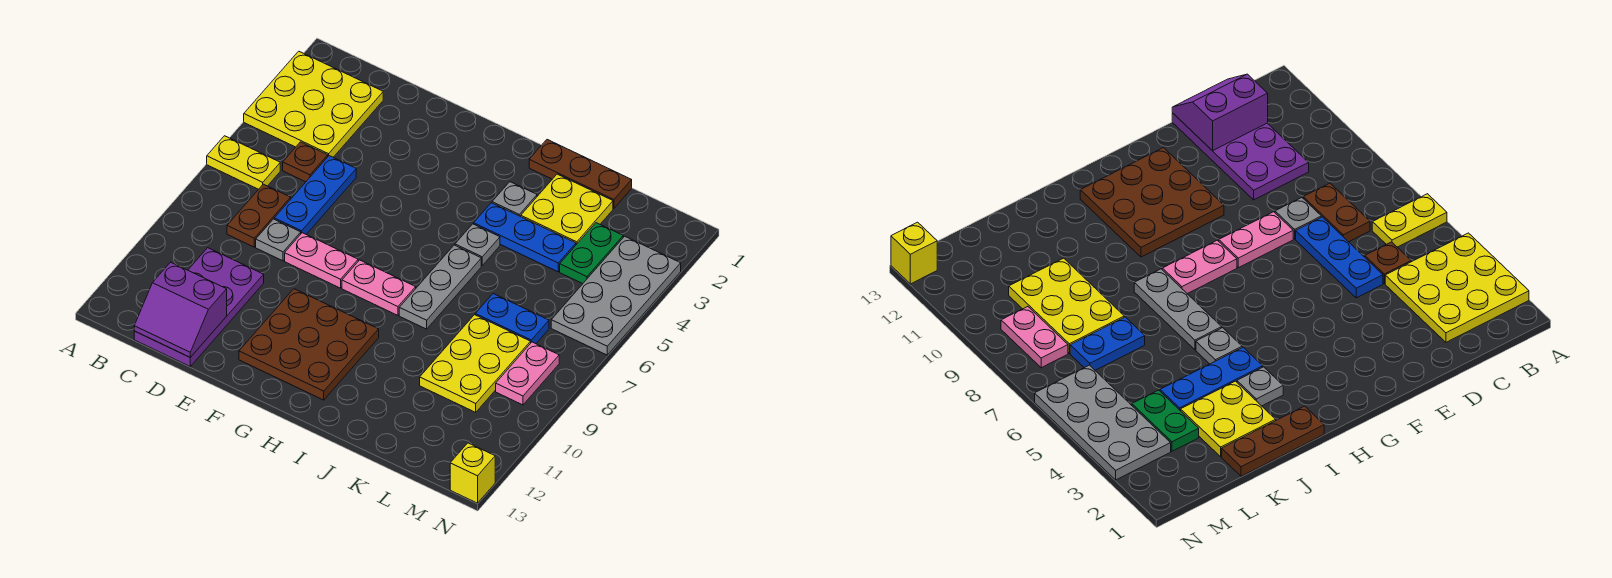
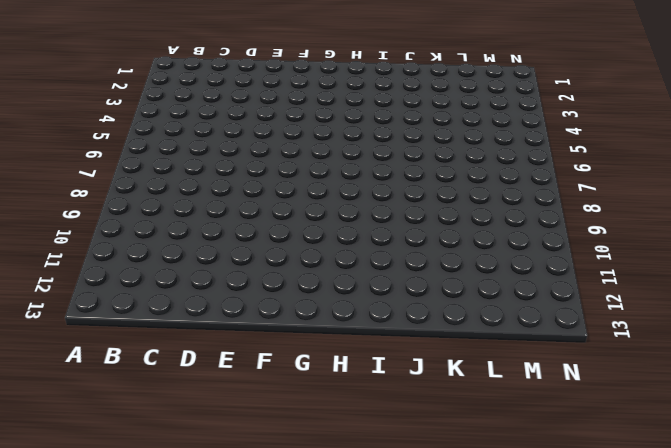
none -> yellow 3x3 plate [244,51,383,157]
none -> yellow 1x2 plate [207,136,280,189]
none -> brown 1x1 plate [283,142,328,182]

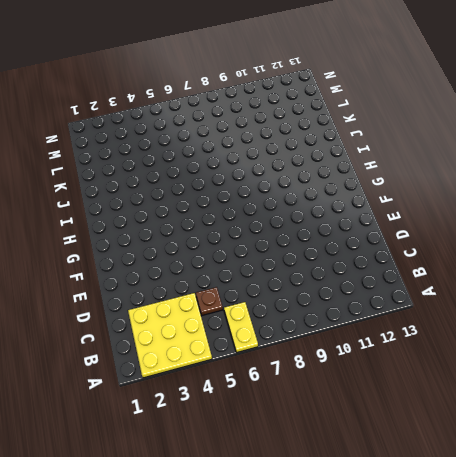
none -> brown 1x2 plate [227,184,291,247]
none -> purple 2x4 plate [134,248,264,366]
none -> blue 1x3 plate [274,156,356,234]

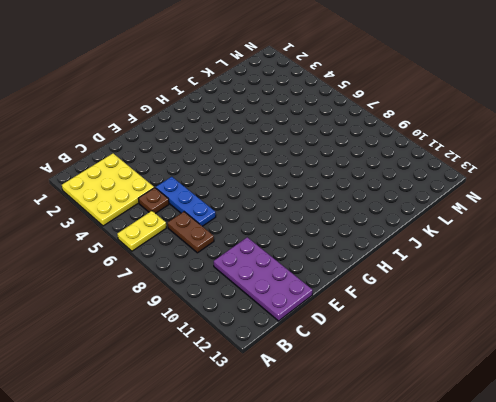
none -> grey 1x1 plate [256,219,301,261]
none -> pink 1x2 plate [285,233,358,288]
none -> brown 3x3 plate [239,289,379,400]

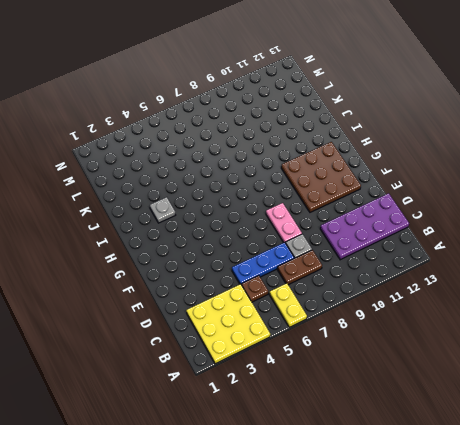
none -> pink 1x2 plate [342,260,416,315]
none -> brown 1x3 plate [529,140,632,208]
none -> blue 1x3 plate [474,203,576,272]

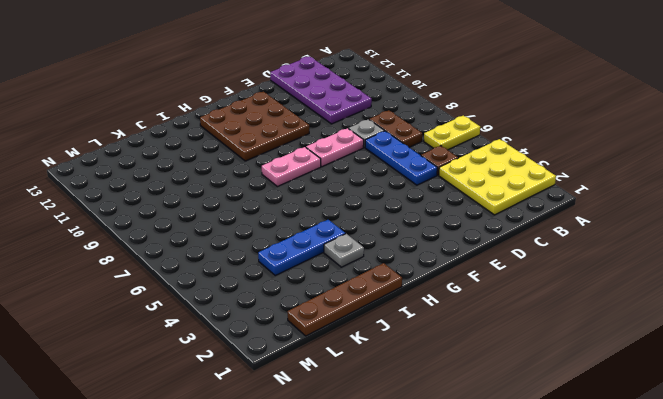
brown 1x4 plate [287,263,402,336] -> brown 1x3 plate [529,140,632,208]
none -> grey 1x1 plate [455,224,500,266]
none -> grey 1x3 plate [399,245,481,329]
none -> yellow 2x2 plate [521,174,613,245]

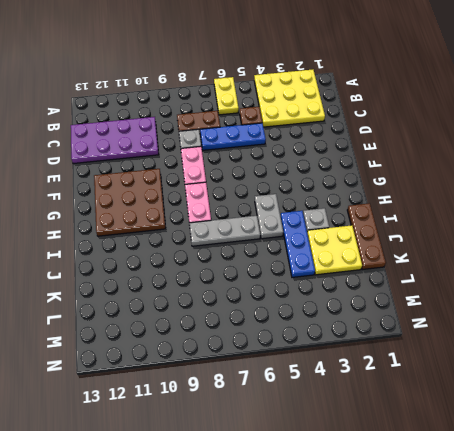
grey 1x2 plate [255,194,283,239] -> grey 1x1 plate [455,224,500,266]
none -> blue 1x2 plate [475,294,549,344]
none -> yellow 2x3 plate [420,315,531,412]
none -> green 1x2 plate [560,223,623,284]

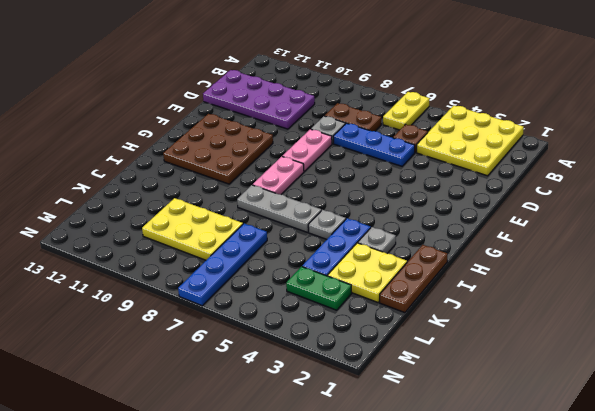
blue 1x4 plate [178,224,267,306] -> blue 1x2 plate [475,294,549,344]
none -> grey 2x4 plate [551,236,681,355]
none -> pink 1x2 plate [496,342,559,405]
none -> yellow 1x1 brick [450,443,495,503]

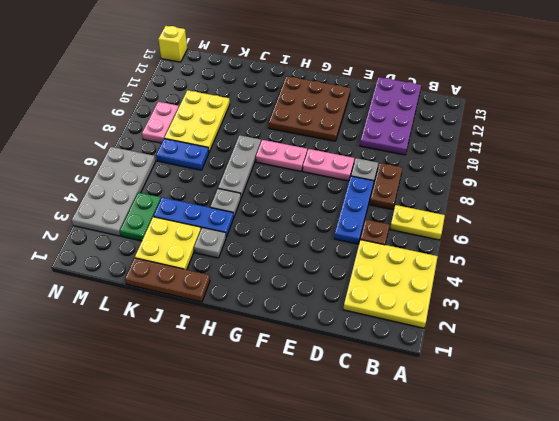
none -> purple 2x2 slope [134,262,227,357]

